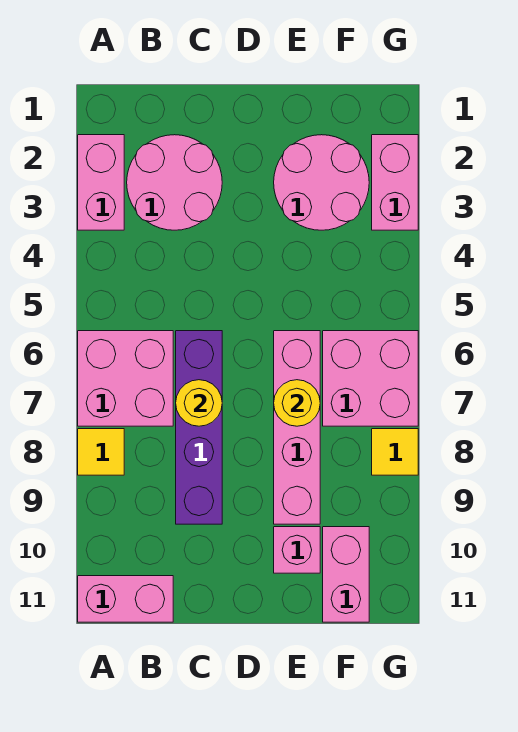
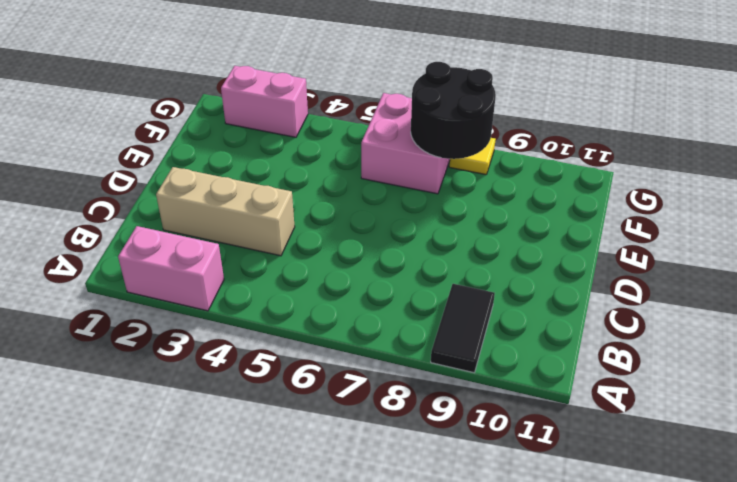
black 1x2 tile [431,284,495,373] -> none
tan 1x3 brick [156,167,295,256] -> pink 2x2 round brick [127,135,222,230]
black 2x2 round brick [411,62,496,159] -> none
none -> pink 2x2 brick [78,331,173,426]
none -> yellow 1x1 tile [78,429,124,475]
none -> pink 1x2 brick [78,576,173,622]

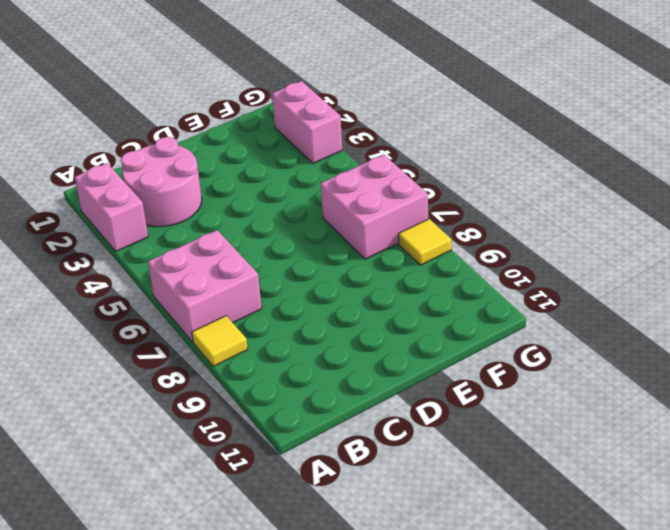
none -> pink 1x2 brick [78,576,173,622]
none -> purple 1x4 brick [176,331,222,524]
none -> pink 2x2 round brick [274,135,369,230]

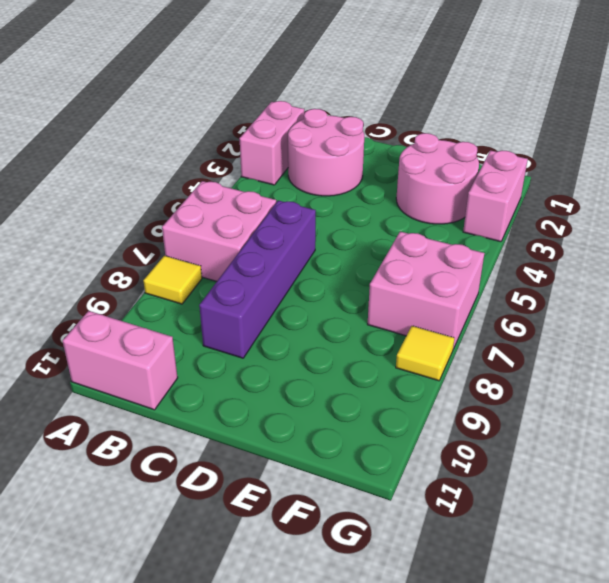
none -> pink 1x4 brick [274,331,320,524]
none -> pink 1x1 brick [274,527,320,573]
none -> pink 1x2 brick [323,527,369,622]

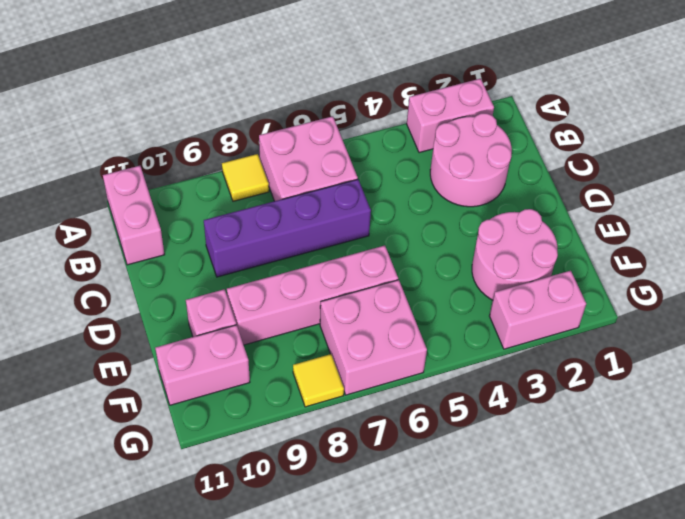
none -> yellow 1x1 round brick [176,380,222,426]
none -> yellow 1x1 round brick [274,380,320,426]

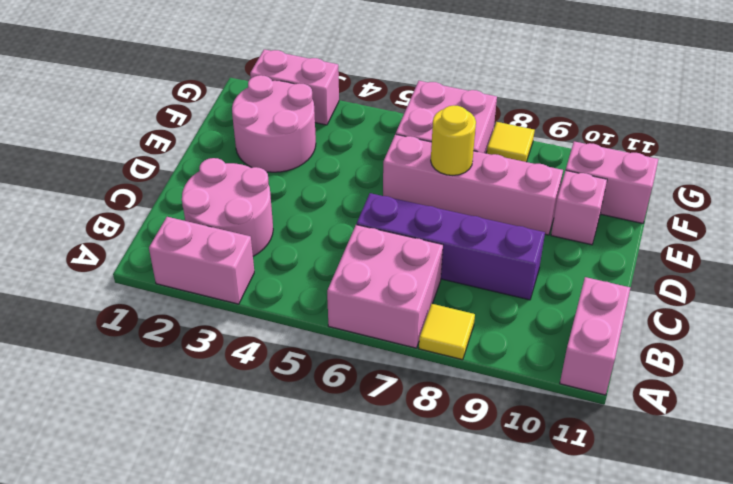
none -> yellow 1x1 round brick [176,380,222,426]

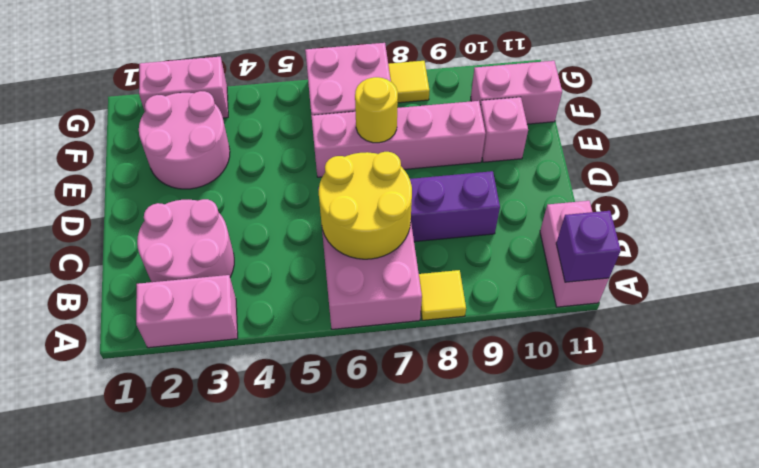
purple 1x1 brick [556,211,621,282] -> none
yellow 2x2 round brick [319,152,412,259] -> yellow 1x1 round brick [176,380,222,426]

